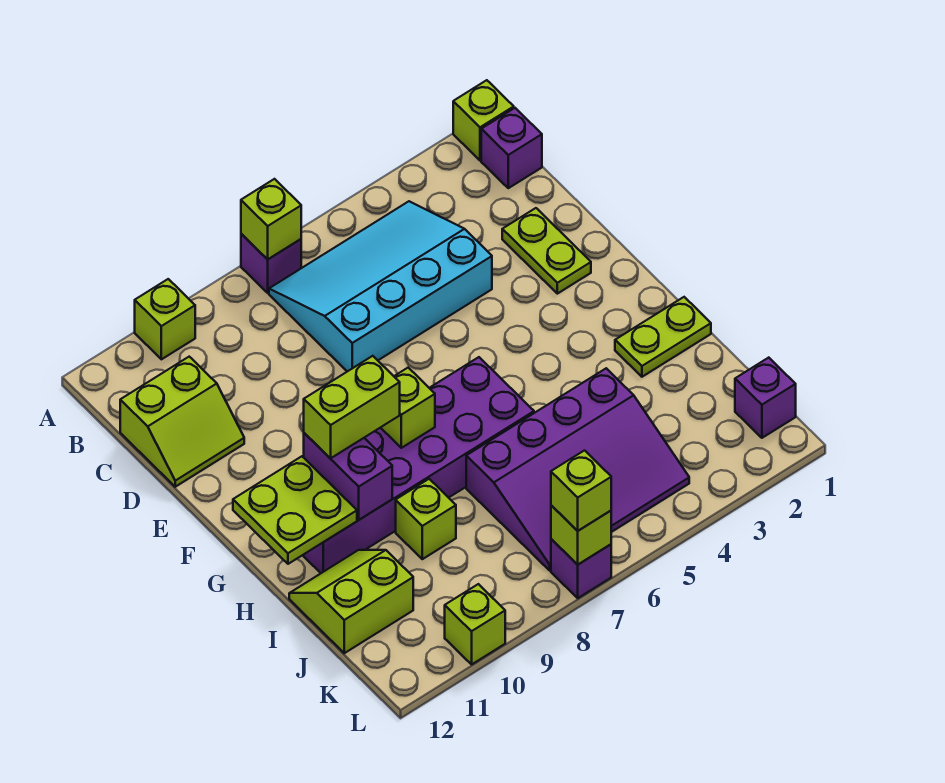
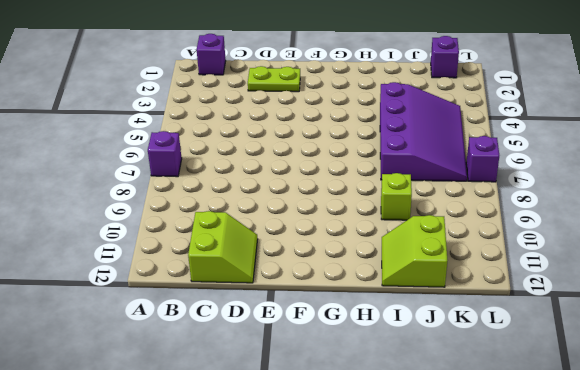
none -> lime 1x1 brick [453,80,514,161]
none -> lime 1x1 brick [135,279,195,359]
none -> cyan 3x4 slope [269,201,492,372]

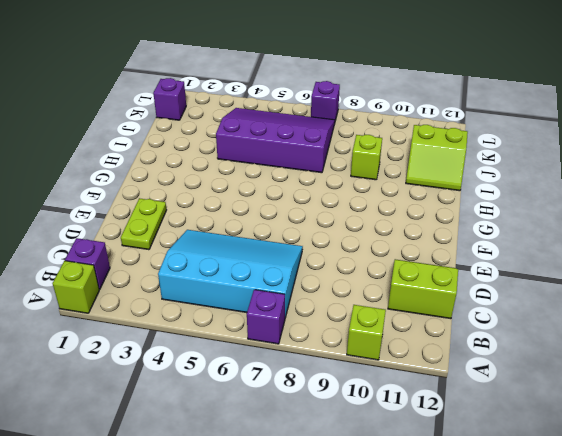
cyan 3x4 slope [158,230,303,317] -> cyan 3x4 slope turned to [269,201,492,372]
none -> purple 2x6 brick [303,357,534,573]
none -> lime 1x2 plate [615,297,711,377]
none -> lime 1x1 brick [445,584,505,664]

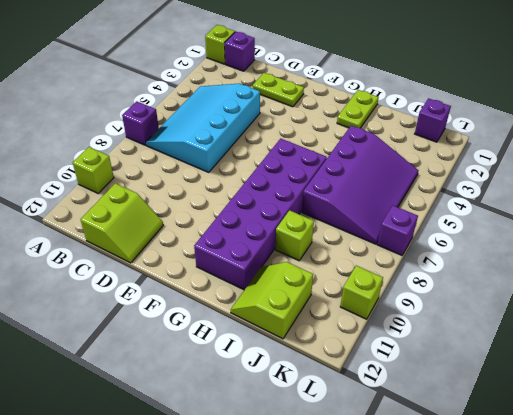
none -> lime 1x1 brick [241,179,301,259]
none -> lime 1x1 brick [381,368,435,448]
none -> purple 1x2 brick [304,433,392,520]

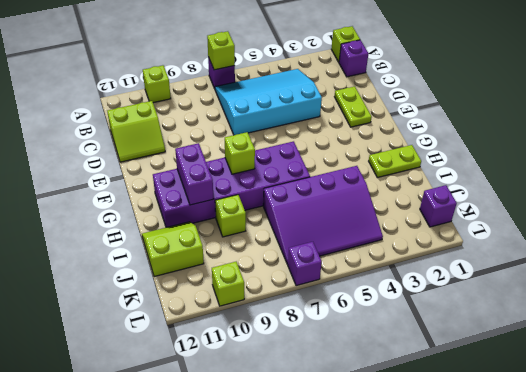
none -> lime 2x2 plate [233,456,357,564]
none -> lime 1x1 brick [551,505,611,565]
none -> lime 1x2 brick [304,356,400,458]

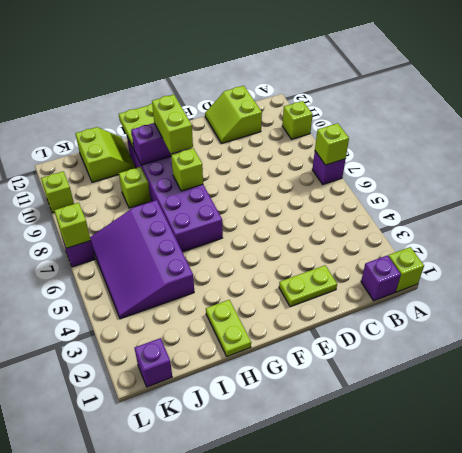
none -> cyan 3x4 slope [269,201,492,372]
none -> lime 1x1 brick [551,451,611,531]

